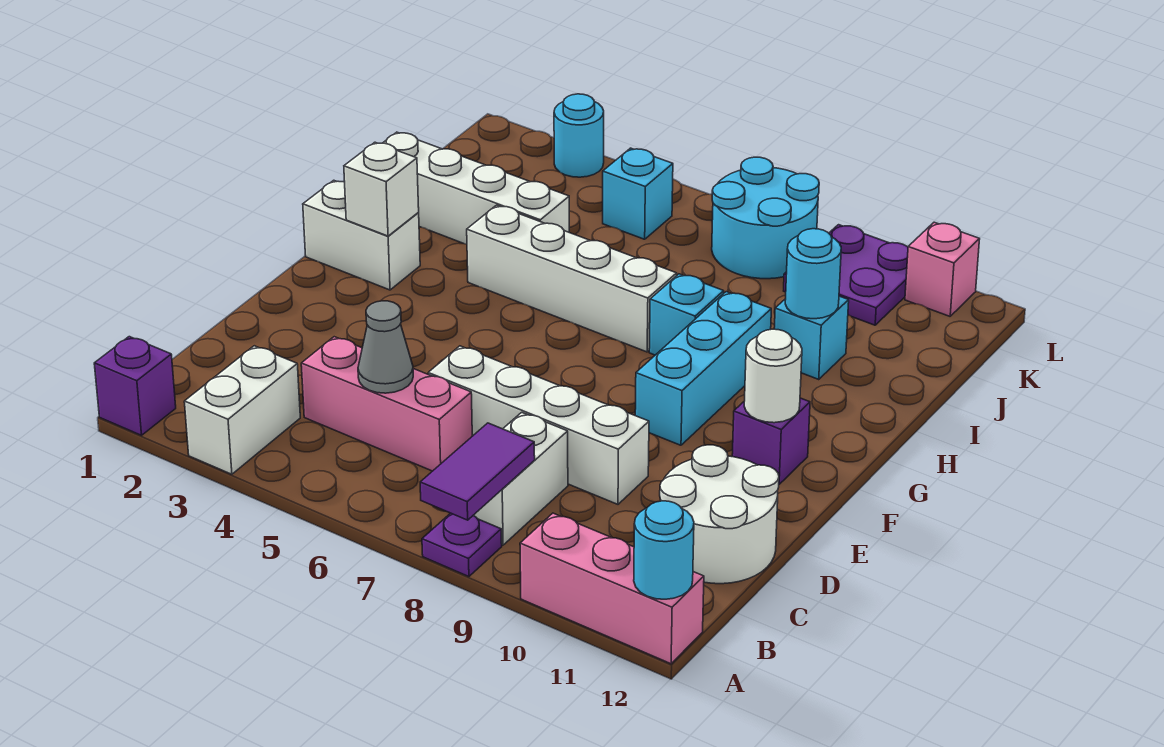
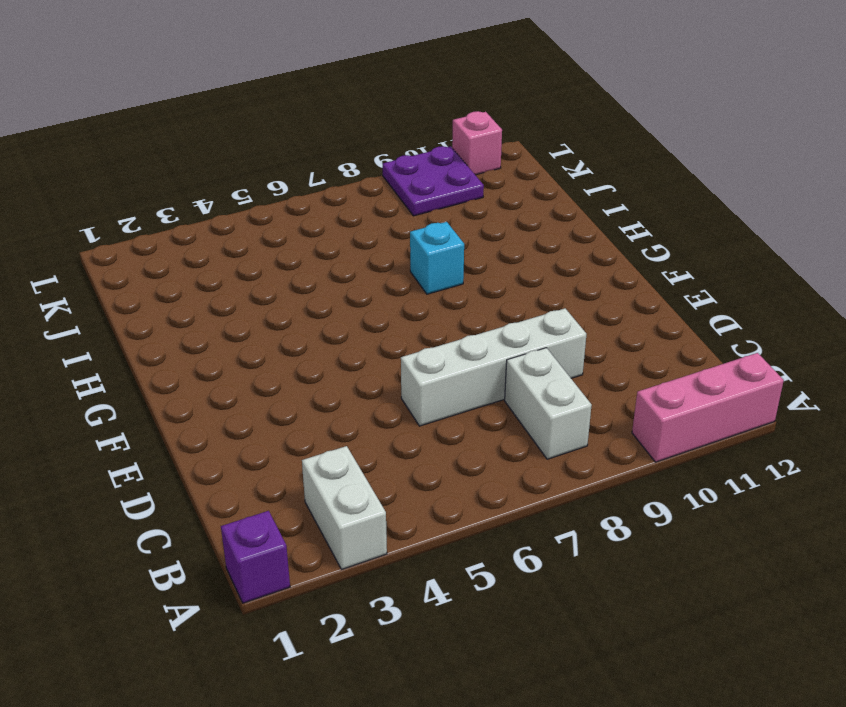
none -> purple 1x1 plate [422,513,502,577]
none -> pink 1x3 brick [301,337,472,471]
none -> white 2x2 round brick [660,445,779,584]

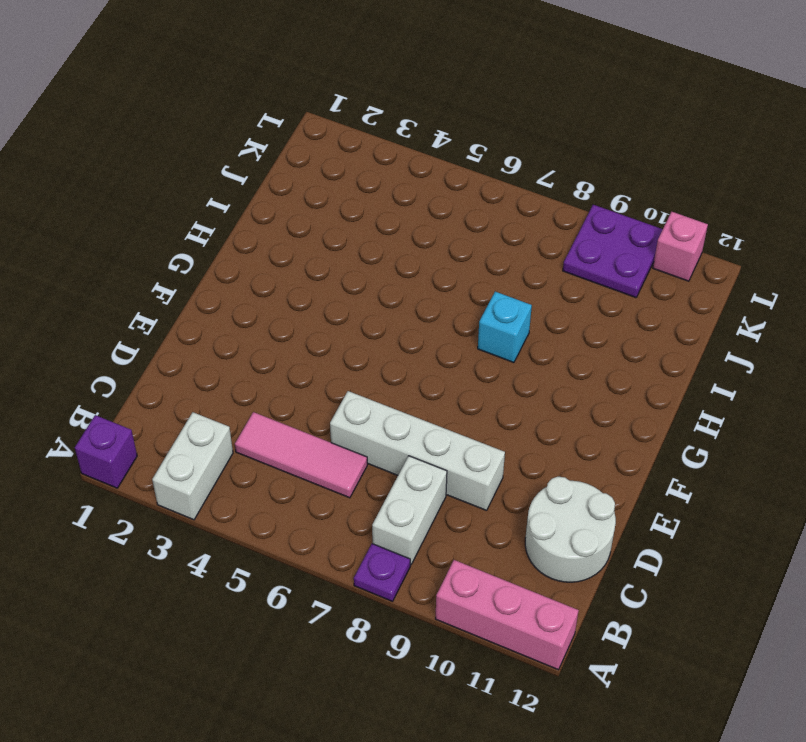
pink 1x3 tile [235,412,367,498] -> pink 1x3 brick [301,337,472,471]
none -> cyan 1x3 brick [635,292,771,445]
none -> purple 1x1 brick [732,398,810,484]
none -> white 1x2 brick [303,180,420,290]

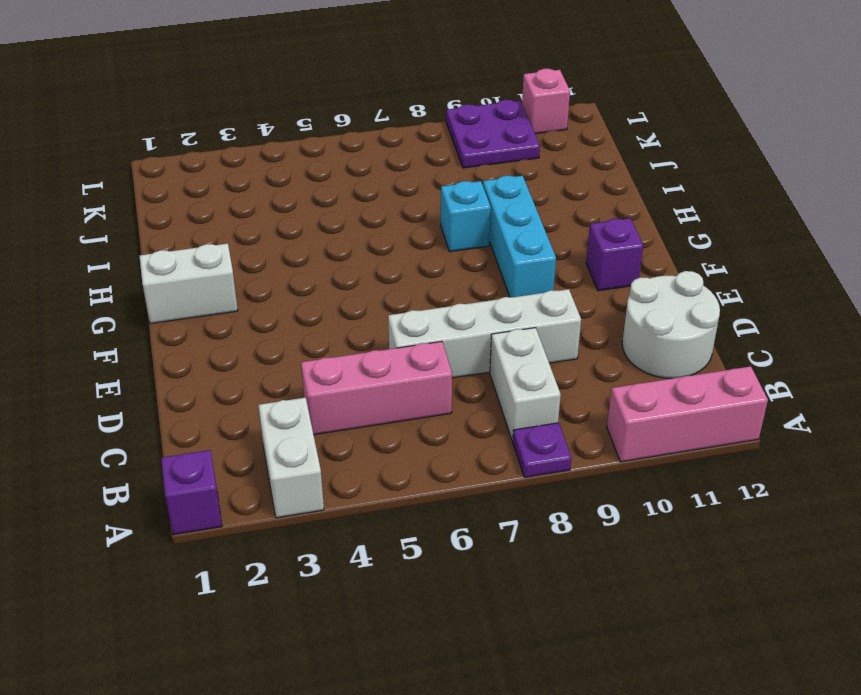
none -> white 1x4 brick [467,205,677,352]
none -> white 1x4 brick [383,132,569,244]
none -> cyan 1x1 brick [774,296,849,379]

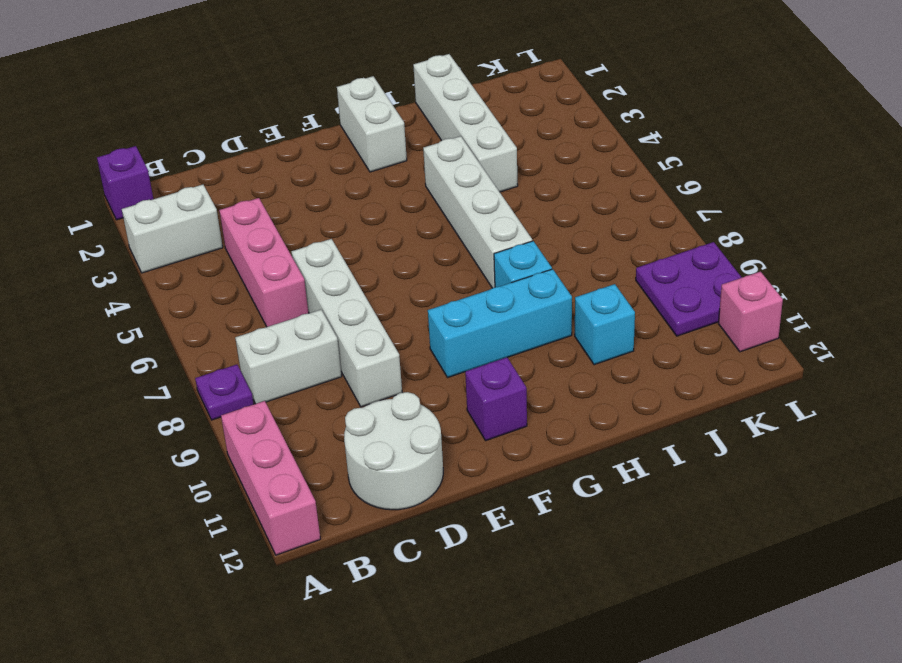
none -> cyan 1x1 brick [603,148,673,239]
none -> cyan 2x2 round brick [712,157,819,279]
none -> cyan 1x1 round brick [554,94,604,177]

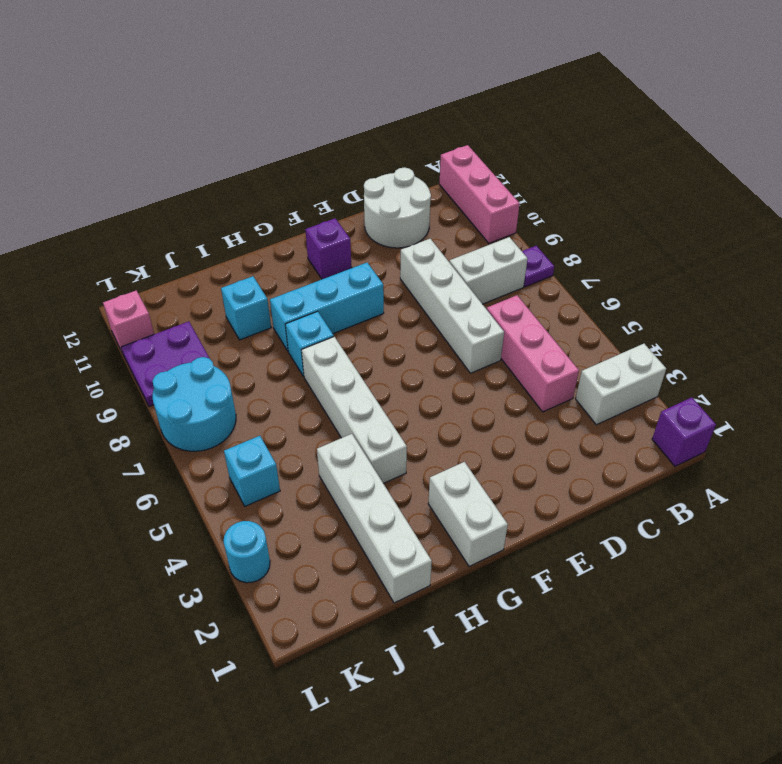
none -> purple 1x2 tile [420,423,535,520]
none -> cyan 1x1 round brick [634,501,694,599]
none -> grey 1x1 cone [358,301,413,393]

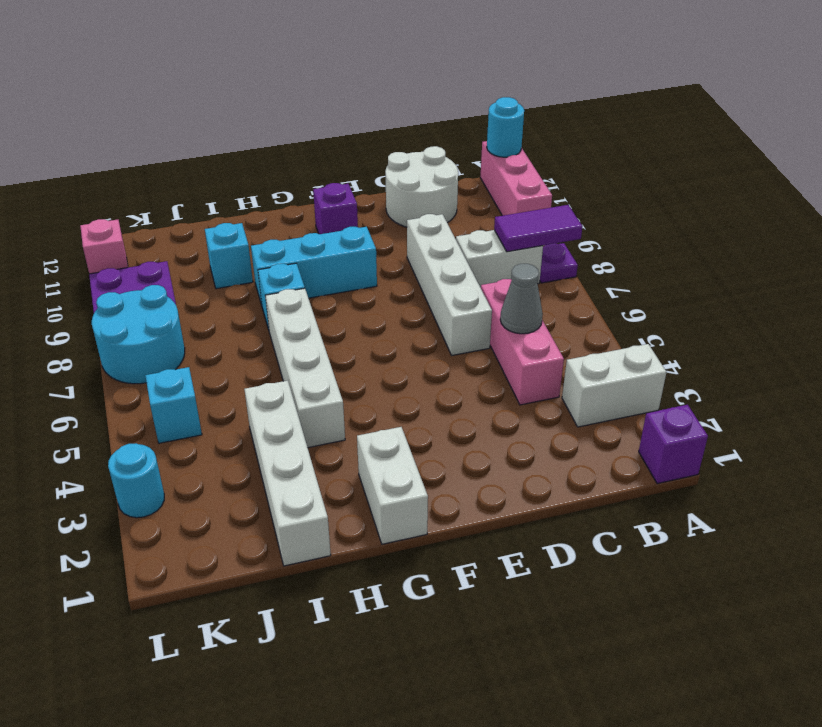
none -> white 1x1 round brick [744,329,802,423]
none -> white 1x1 brick [344,142,419,236]
none -> cyan 1x1 round brick [785,229,841,319]

